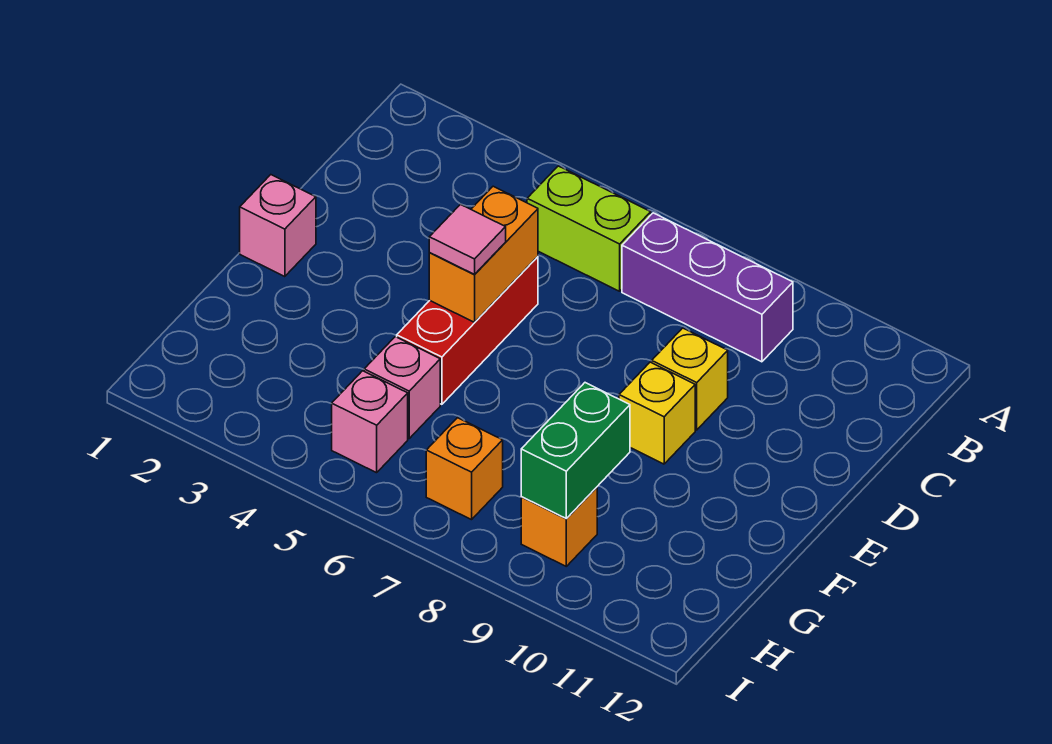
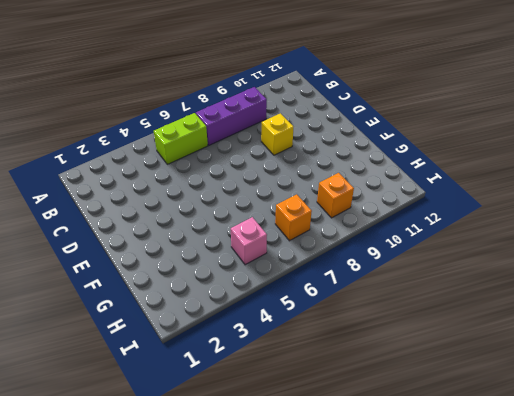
none -> red 1x3 brick [397,257,538,404]
none -> pink 1x1 brick [240,175,316,277]
none -> yellow 1x1 brick [619,362,695,464]

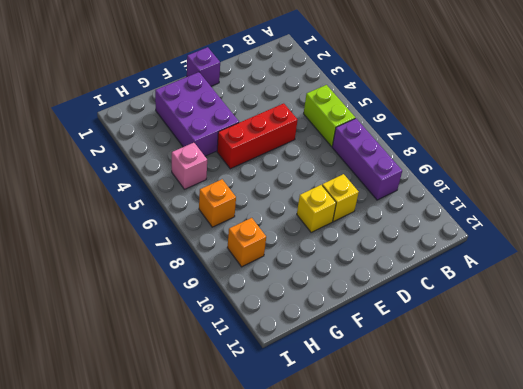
purple 1x1 brick [187,47,220,86] -> pink 1x1 brick [240,175,316,277]
purple 2x3 brick [155,72,239,156] -> none
none -> pink 1x1 brick [364,337,440,438]
none -> orange 1x2 brick [429,186,538,322]
none -> green 1x2 brick [521,383,630,519]

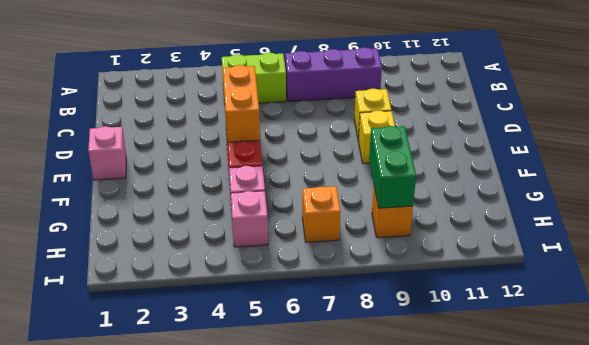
none -> pink 1x1 tile [429,205,506,274]

